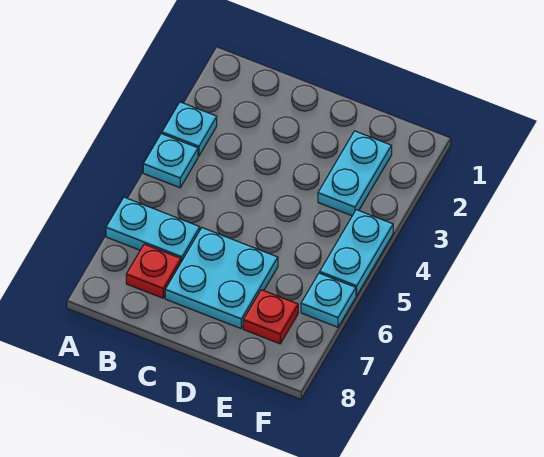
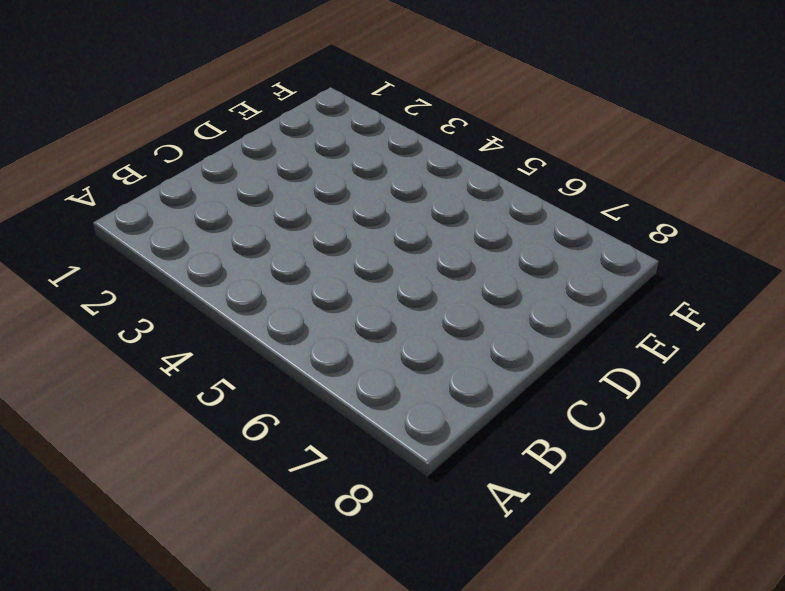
none -> cyan 1x1 plate [162,102,217,156]
none -> cyan 1x1 plate [143,134,198,188]

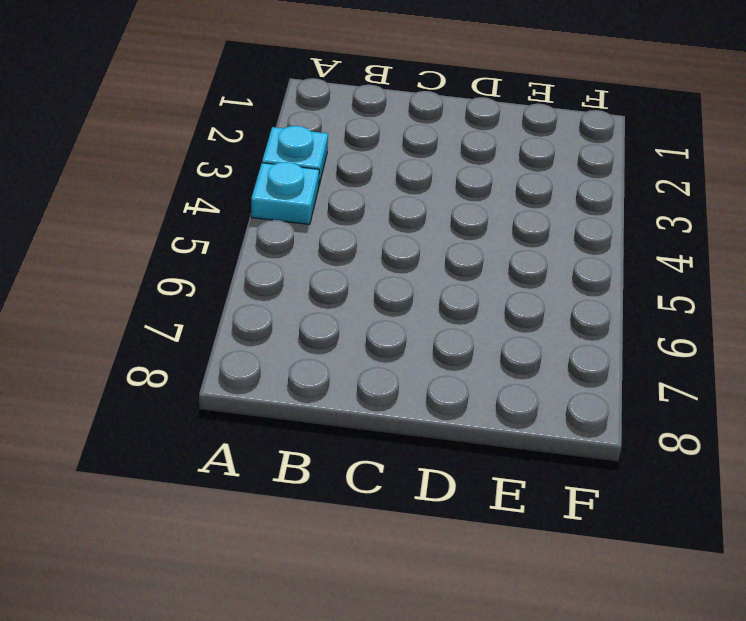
none -> cyan 1x2 plate [106,197,200,262]
none -> red 1x1 plate [126,244,181,298]

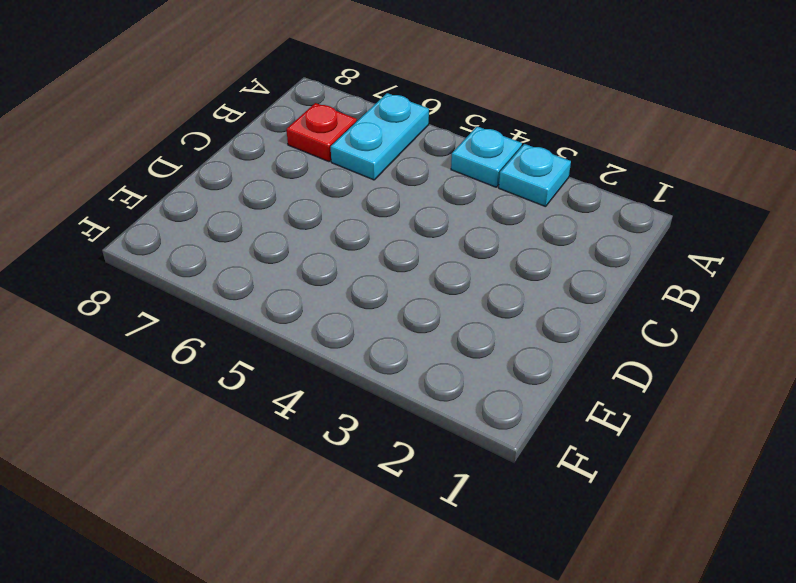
none -> cyan 2x2 plate [165,228,278,328]
none -> cyan 1x2 plate [318,131,392,216]

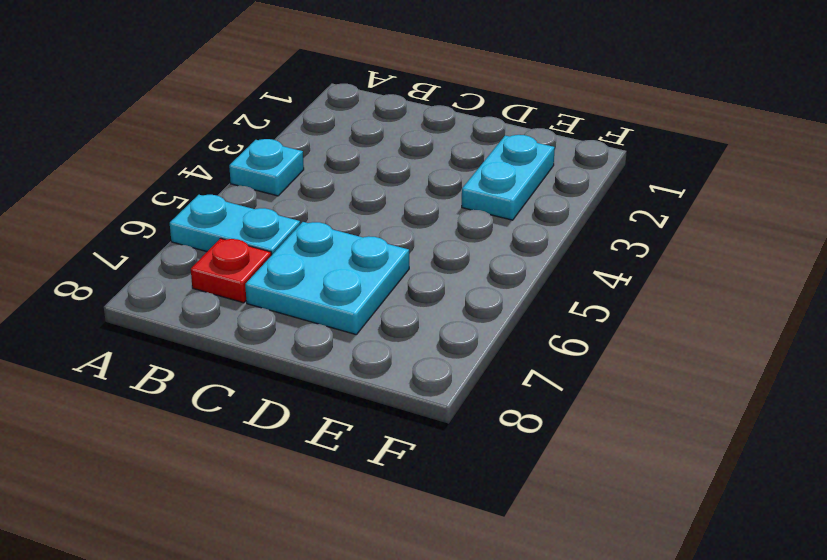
none -> cyan 1x1 plate [162,102,217,156]
none -> red 1x1 plate [243,290,298,344]

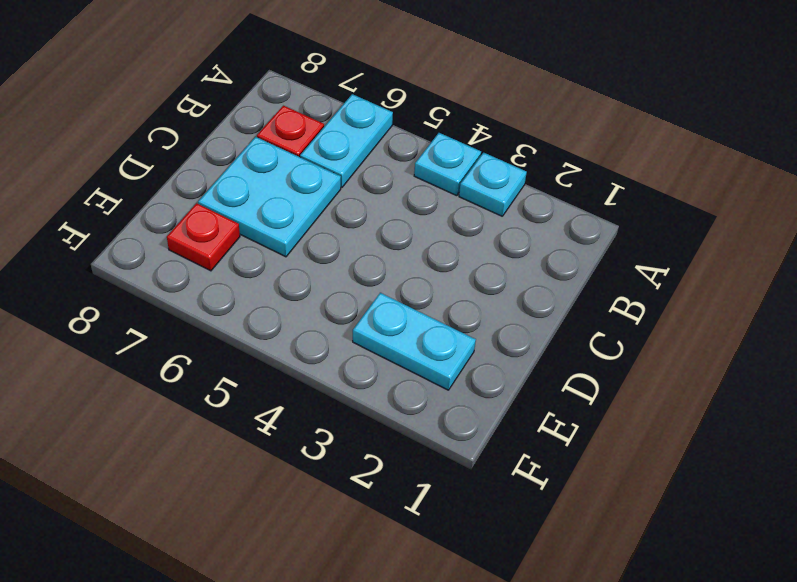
none -> cyan 1x2 plate [320,210,393,295]
none -> cyan 1x1 plate [301,273,356,327]

